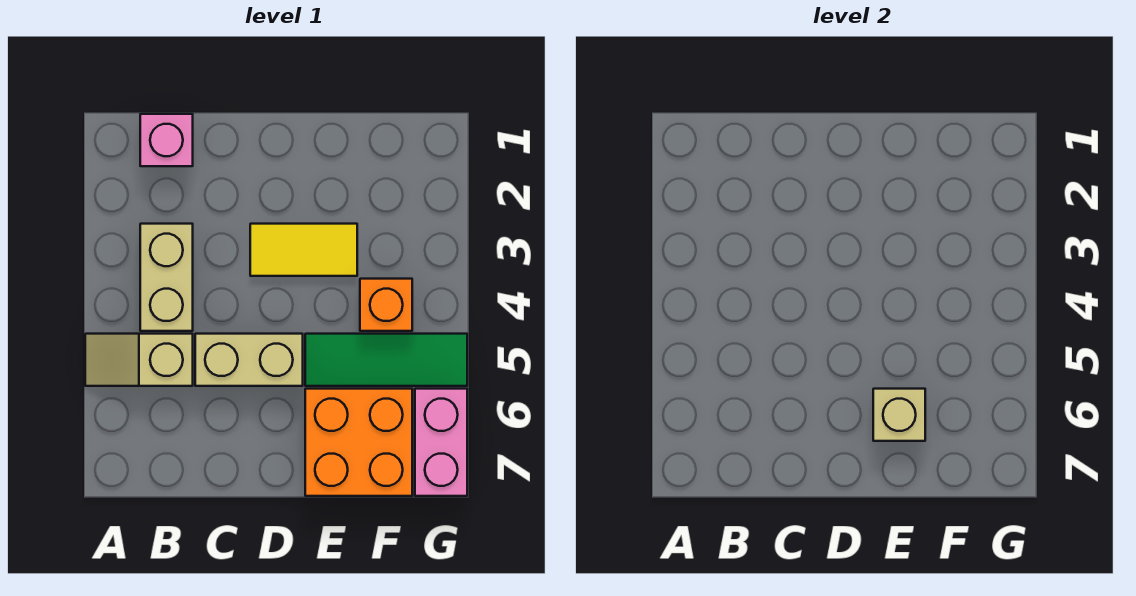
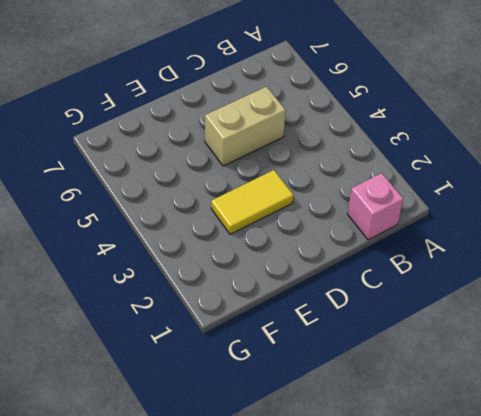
none -> tan 1x2 slope [85,334,193,386]
none -> tan 1x2 brick [140,224,193,331]

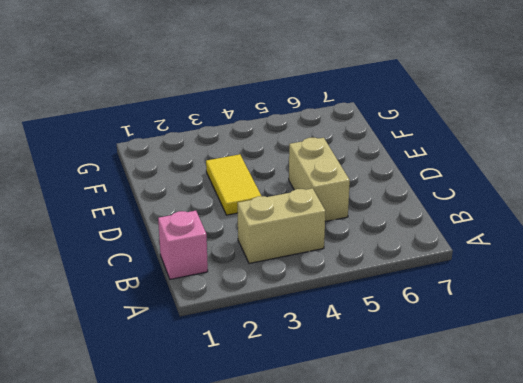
none -> tan 1x2 slope [85,334,193,386]
none -> green 1x3 tile [305,334,467,386]

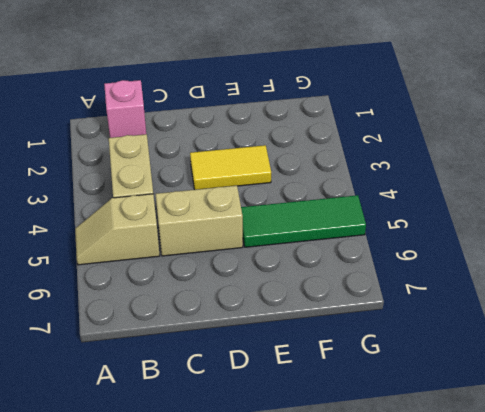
none -> orange 2x2 brick [305,389,412,496]
none -> orange 1x1 brick [360,279,412,331]

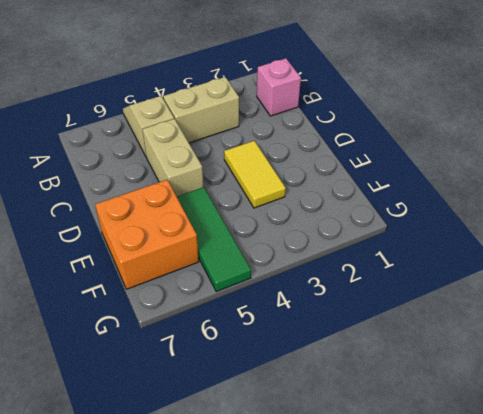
none -> orange 1x1 brick [360,279,412,331]
none -> pink 1x2 brick [415,389,467,496]

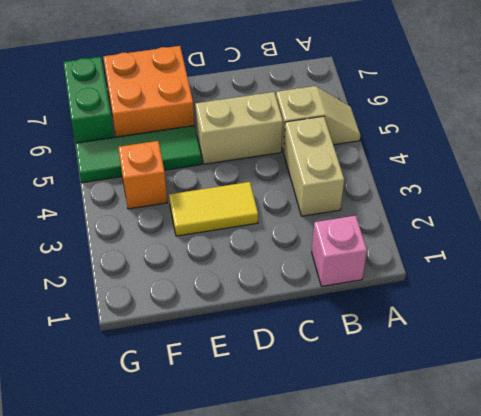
green 1x2 brick [63,57,114,143] -> pink 1x2 brick [415,389,467,496]
none -> tan 1x1 brick [873,389,925,441]

